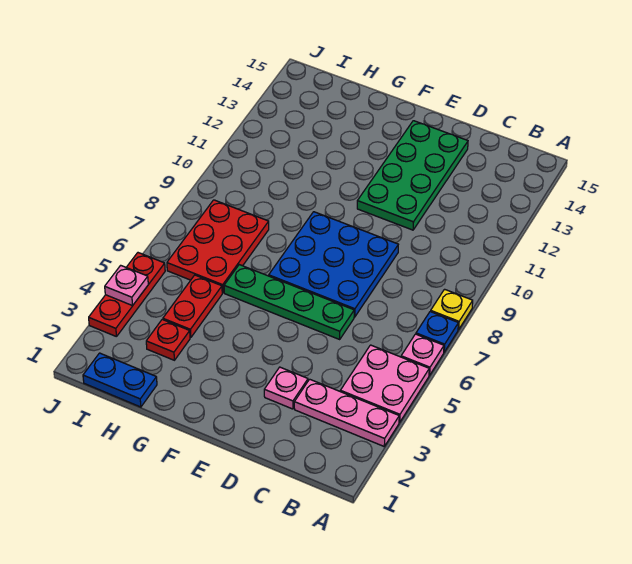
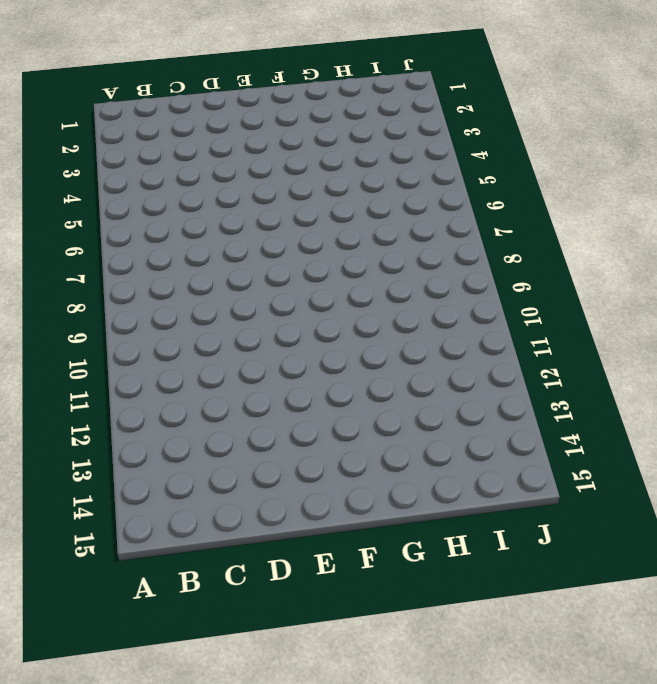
none -> pink 1x3 plate [294,379,399,446]
none -> pink 2x2 plate [340,345,429,422]
none -> pink 1x1 plate [401,334,444,375]

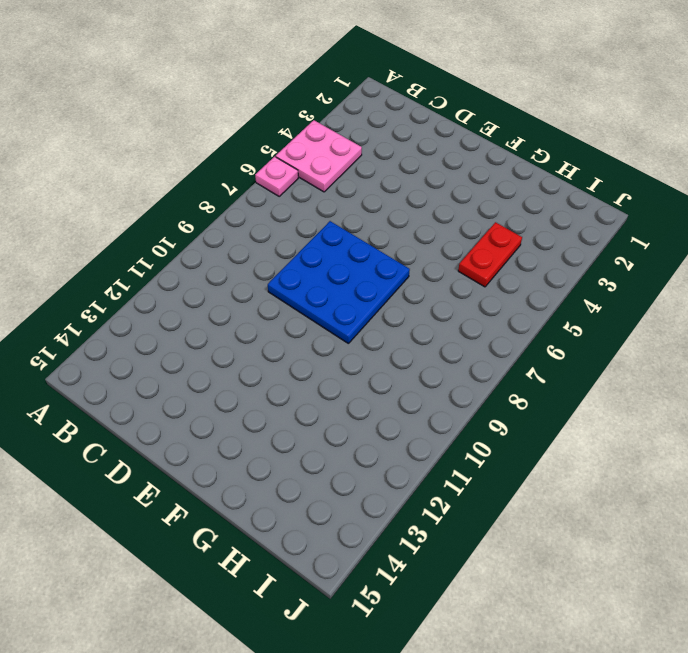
none -> pink 1x3 plate [294,379,399,446]
none -> blue 1x1 plate [416,312,458,352]
none -> yellow 1x1 plate [431,289,473,330]

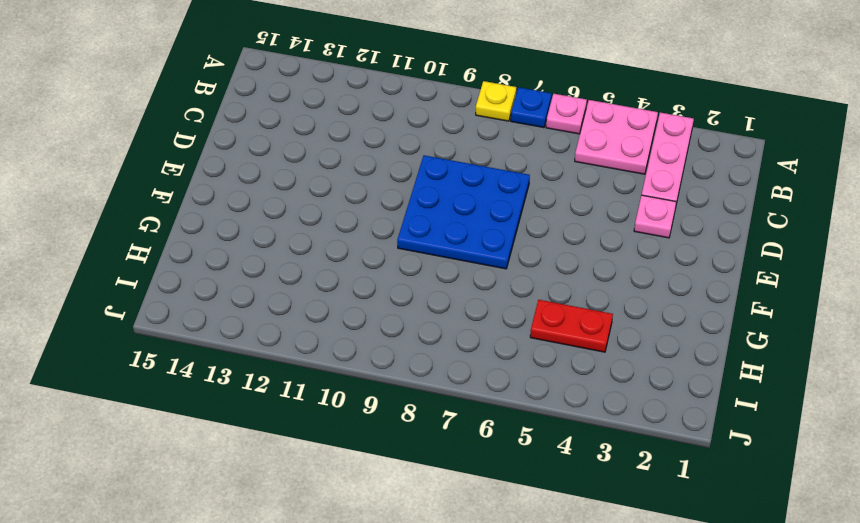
none -> green 1x4 plate [224,265,354,339]
none -> green 2x4 plate [357,121,468,230]
none -> blue 1x2 plate [83,353,157,407]

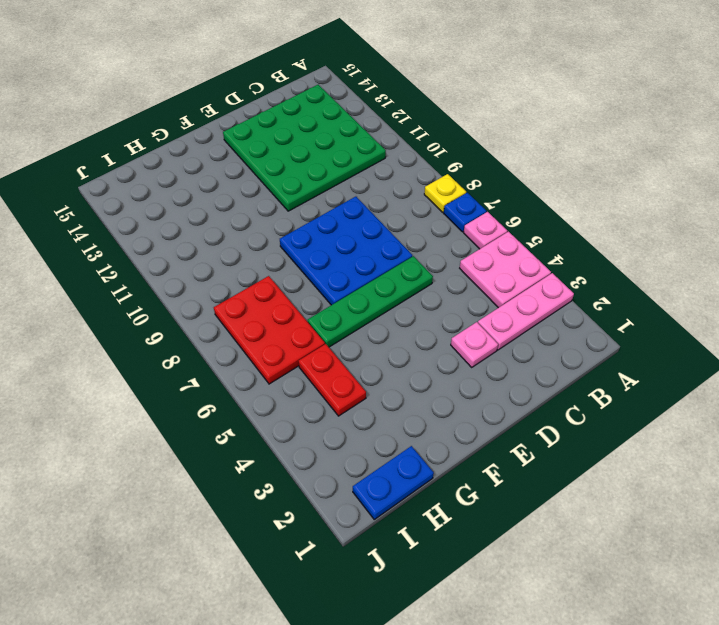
green 4x4 plate [223,85,386,211] -> green 2x4 plate [357,121,468,230]
none -> red 1x1 plate [146,319,190,360]
none -> red 1x3 plate [89,253,165,337]
none -> pink 1x1 plate [105,265,148,306]

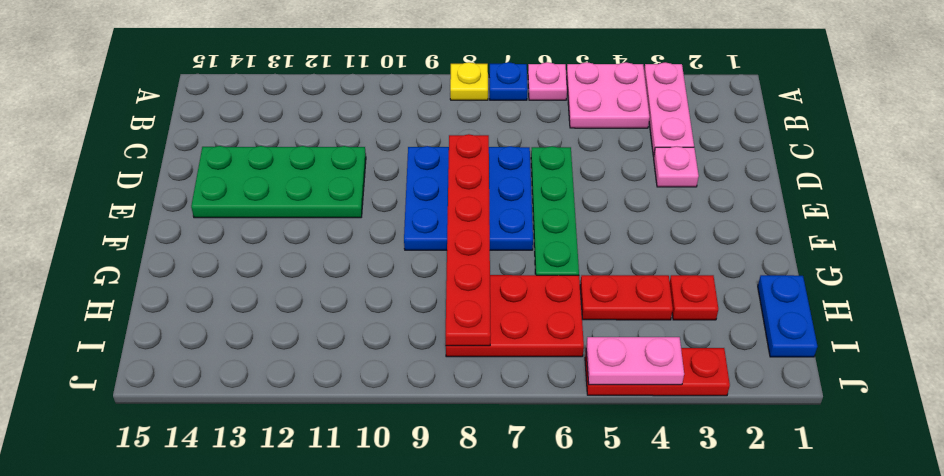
red 1x6 plate [446,134,491,346] -> none
pink 1x2 plate [586,337,684,385] -> pink 1x1 plate [105,265,148,306]

